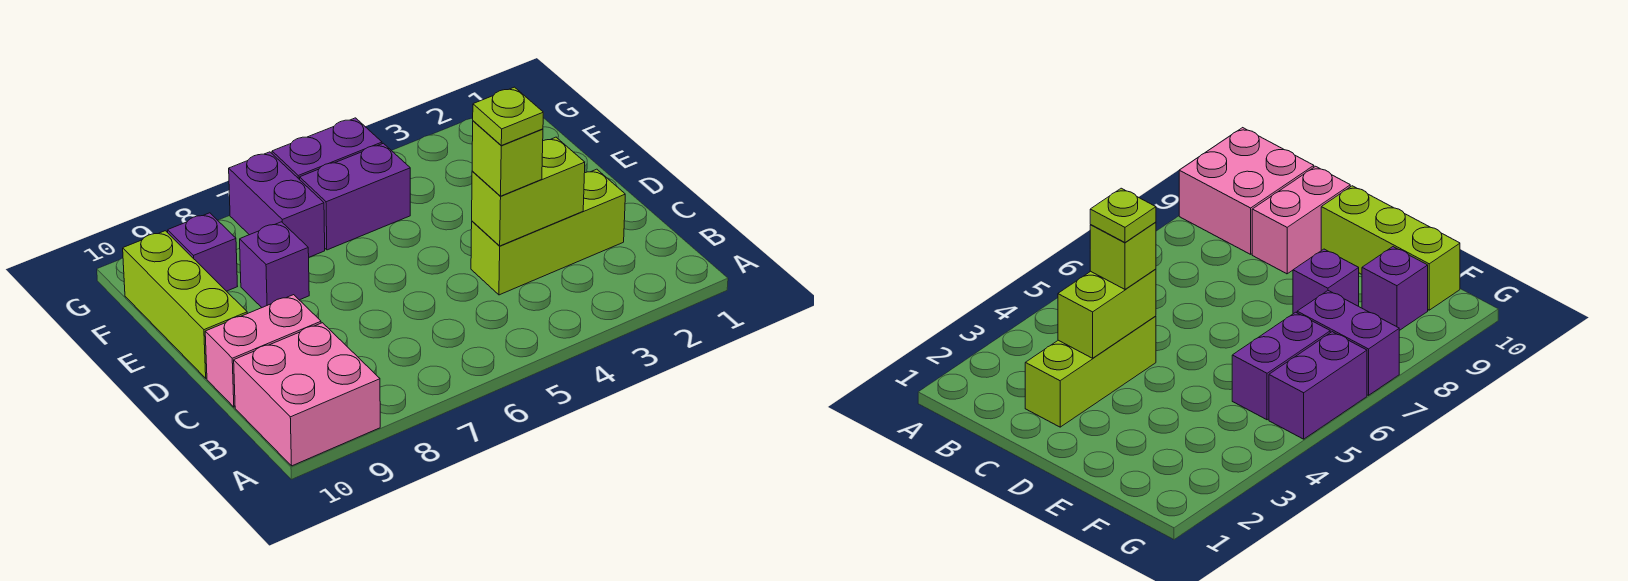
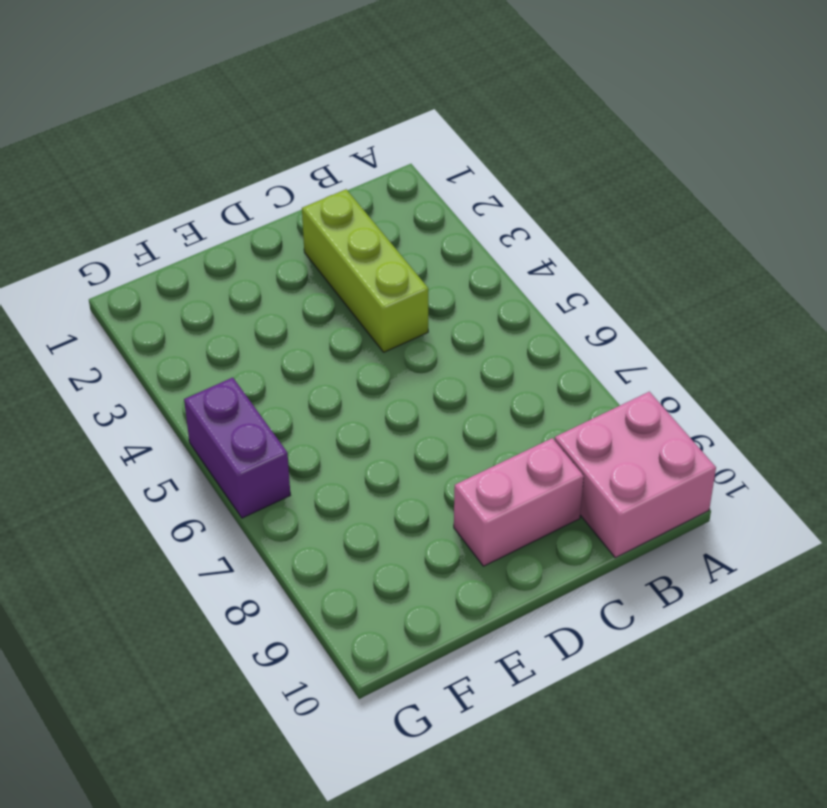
pink 1x2 brick [454,438,584,566] -> pink 1x2 brick turned to [205,295,321,407]
none -> lime 1x3 brick [123,231,247,378]
none -> purple 1x1 brick [240,222,309,307]
none -> purple 1x2 brick [300,143,410,250]

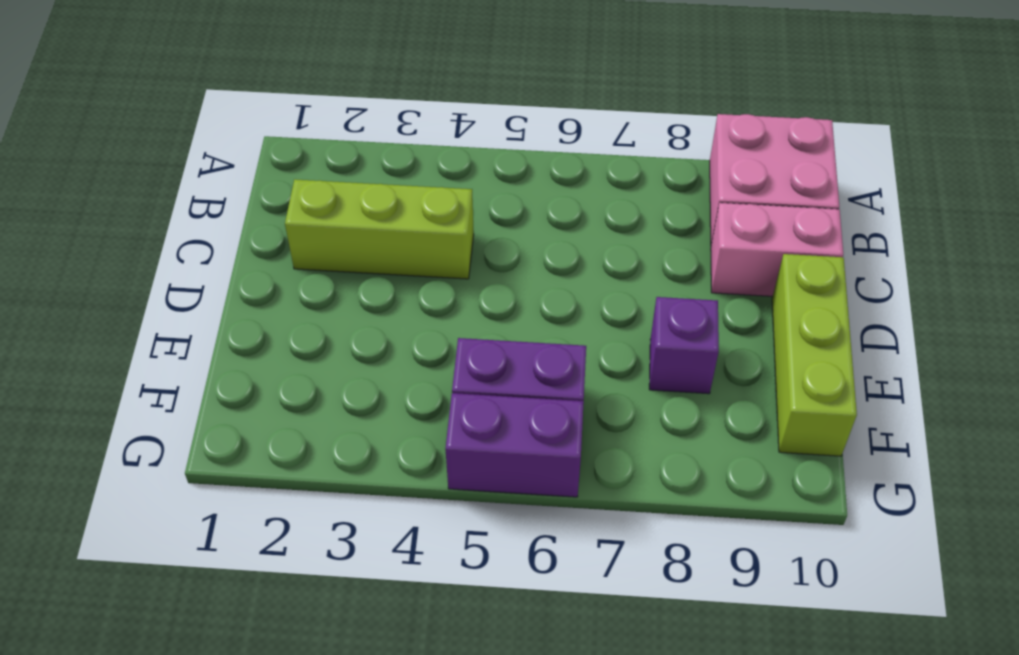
none -> purple 1x2 brick [229,152,325,257]
none -> purple 1x1 brick [168,213,238,291]
none -> lime 1x2 brick [472,137,585,246]

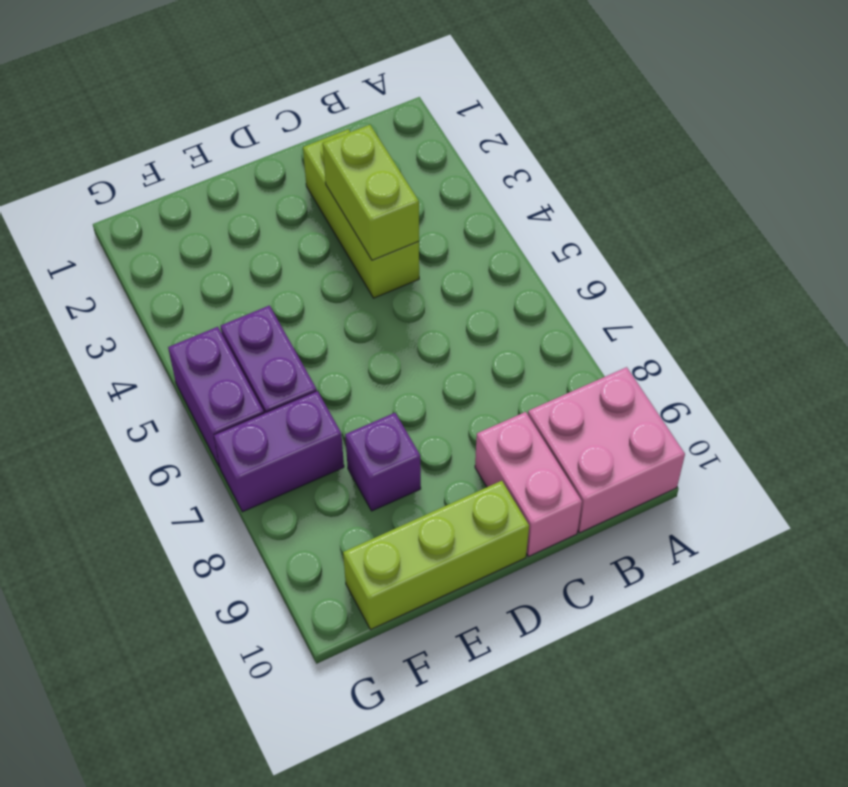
none -> purple 1x1 brick [168,213,238,291]
none -> lime 1x1 brick [472,121,543,196]
none -> lime 1x1 plate [473,87,543,146]

